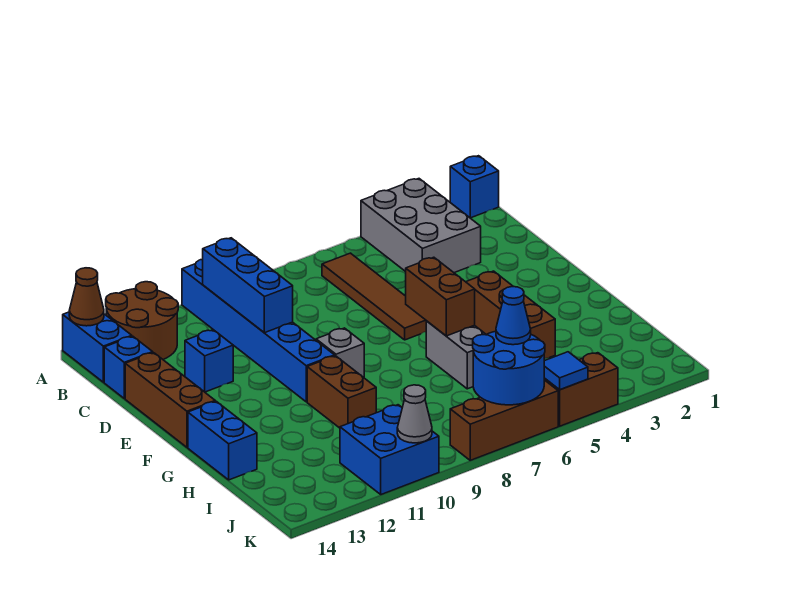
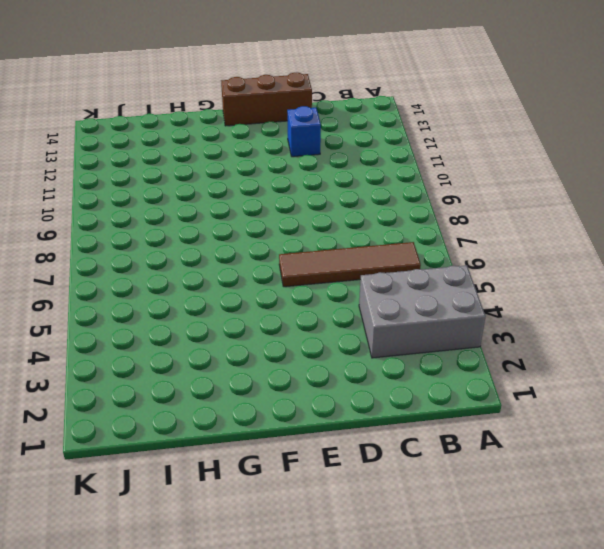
none -> blue 1x1 brick [450,156,499,218]
none -> blue 1x6 brick [182,259,335,402]
none -> brown 2x2 round brick [106,282,178,359]

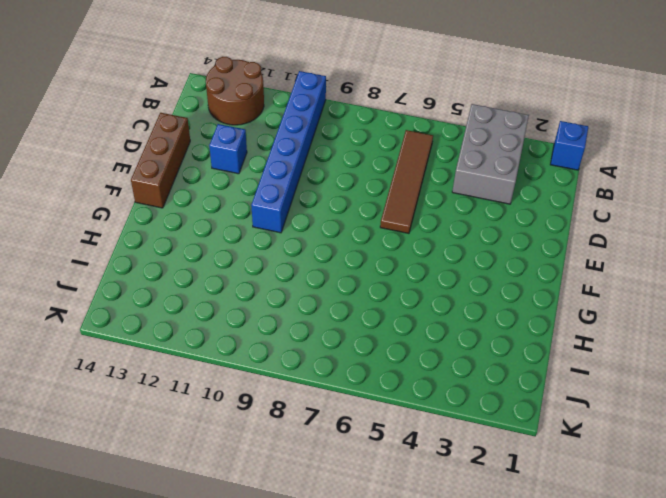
none -> blue 1x2 brick [63,312,132,382]
none -> blue 1x1 brick [104,336,153,399]
none -> brown 1x3 brick [466,271,555,359]

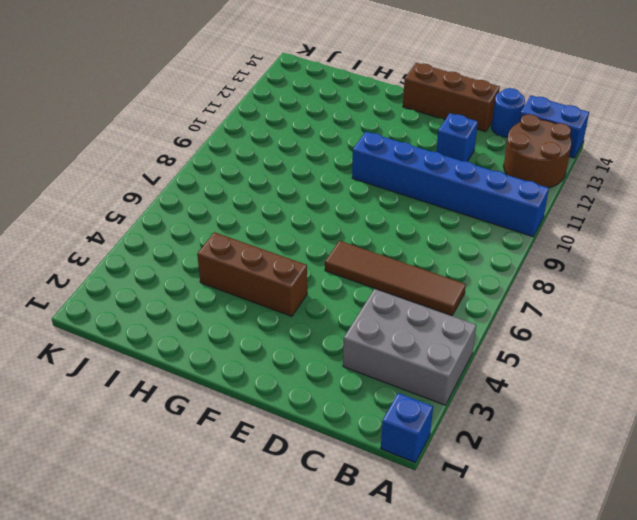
blue 1x1 round brick [491,88,525,137] -> blue 1x1 brick [104,336,153,399]
none -> grey 1x1 brick [316,328,364,377]
none -> grey 1x2 brick [426,321,486,389]
none -> brown 1x2 brick [307,356,376,428]

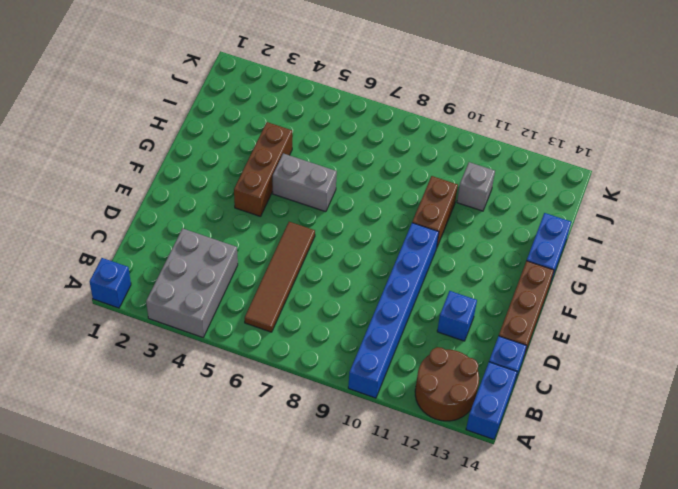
grey 1x2 brick [273,153,337,212] -> grey 1x2 brick turned to [426,321,486,389]
grey 1x1 brick [457,162,495,211] -> grey 1x1 brick moved to [316,328,364,377]
none -> blue 2x2 brick [340,405,439,494]
none -> brown 1x2 brick [544,353,618,426]
none -> brown 1x3 brick [450,380,558,460]

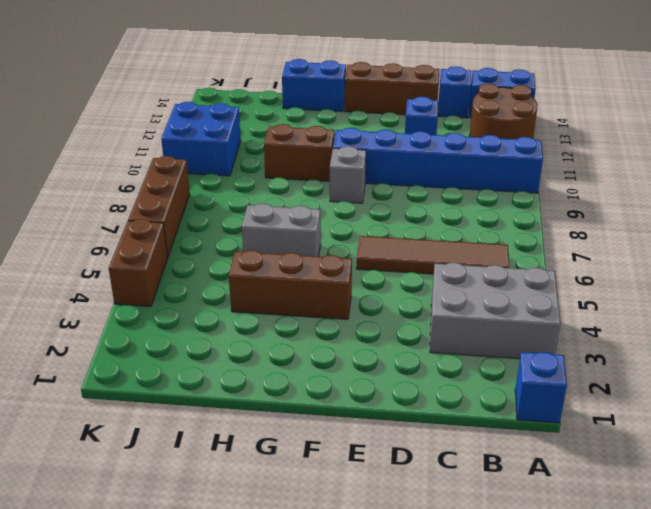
none -> brown 1x1 cone [69,268,104,326]
none -> blue 1x3 brick [203,238,293,333]
none -> brown 1x2 brick [406,257,475,336]

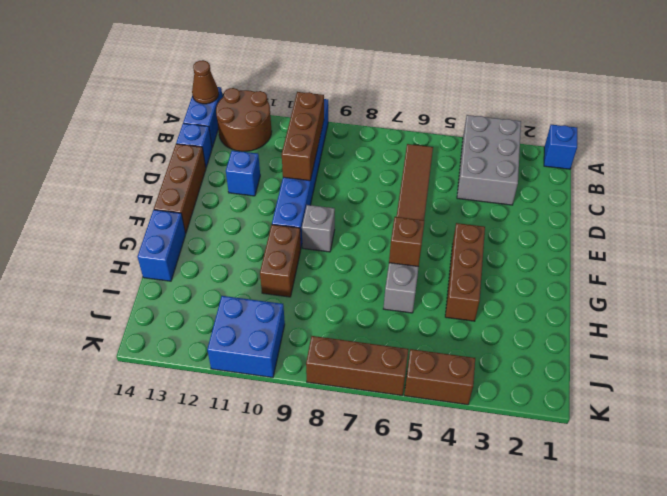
brown 1x3 brick [282,92,324,181] -> blue 1x3 brick [203,238,293,333]
brown 1x1 brick [389,217,425,267] -> brown 1x2 brick [406,257,475,336]
none -> blue 2x2 round brick [473,331,545,405]
none -> blue 1x1 tile [544,352,588,390]
none -> grey 1x1 cone [397,385,432,443]

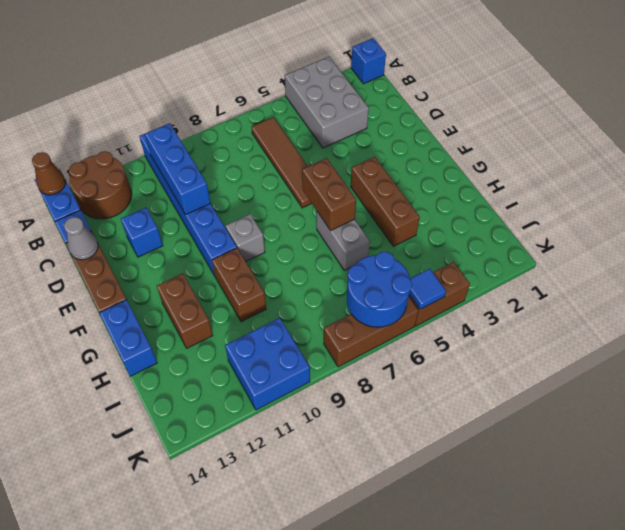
grey 1x1 cone [64,217,98,260] -> grey 1x1 cone moved to [397,385,432,443]
brown 1x2 brick [157,274,213,348] -> none
none -> blue 1x1 cone [496,287,531,345]

